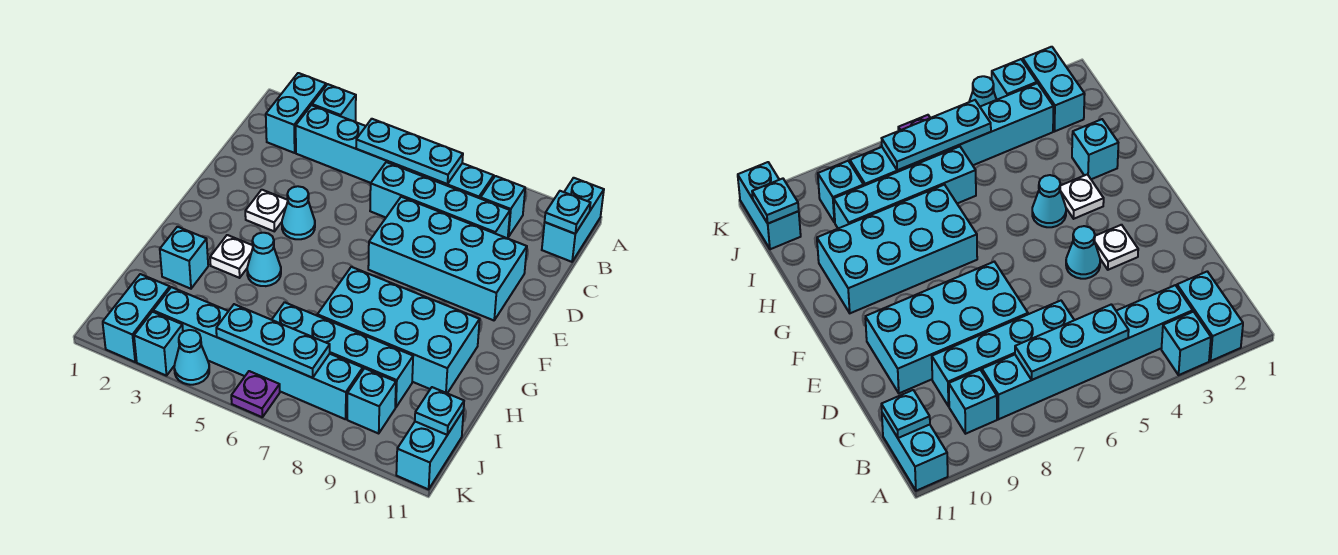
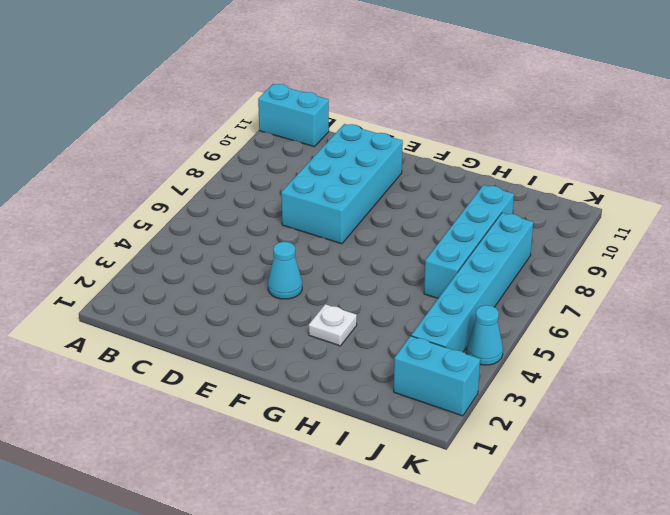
none -> cyan 1x2 brick [266,73,326,153]
none -> cyan 1x1 brick [312,84,356,122]
none -> cyan 1x6 brick [296,105,494,199]

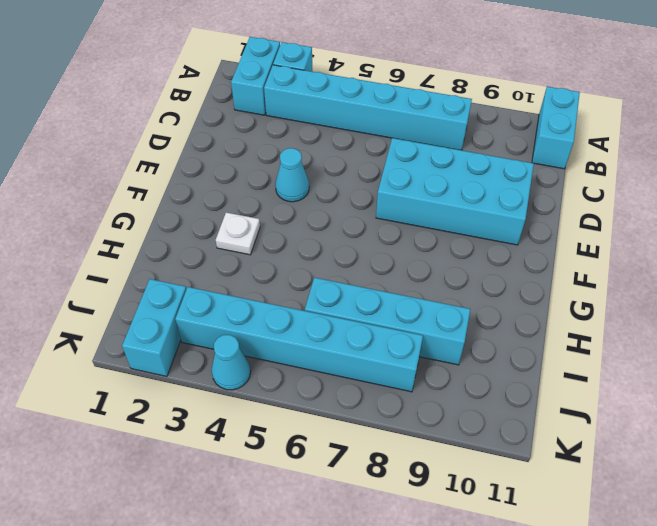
none -> cyan 1x1 brick [481,176,525,237]
none -> cyan 1x4 brick [370,162,510,238]
none -> white 1x1 plate [245,190,288,231]

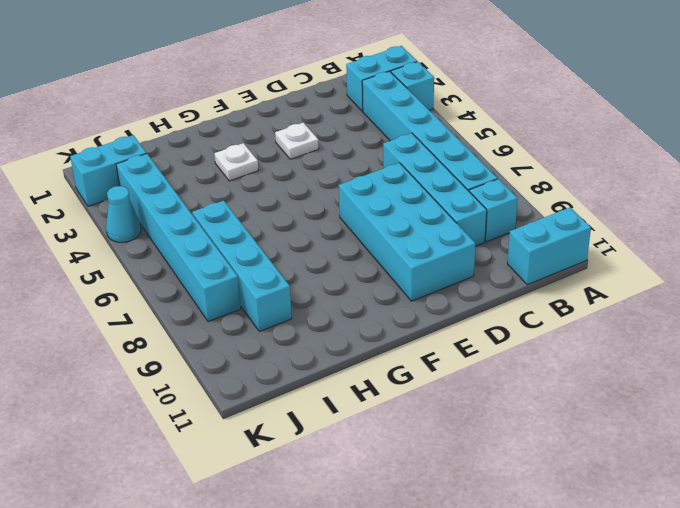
none -> cyan 1x1 cone [282,186,315,239]
none -> cyan 1x1 cone [247,233,281,286]
none -> cyan 2x4 brick [317,267,480,393]

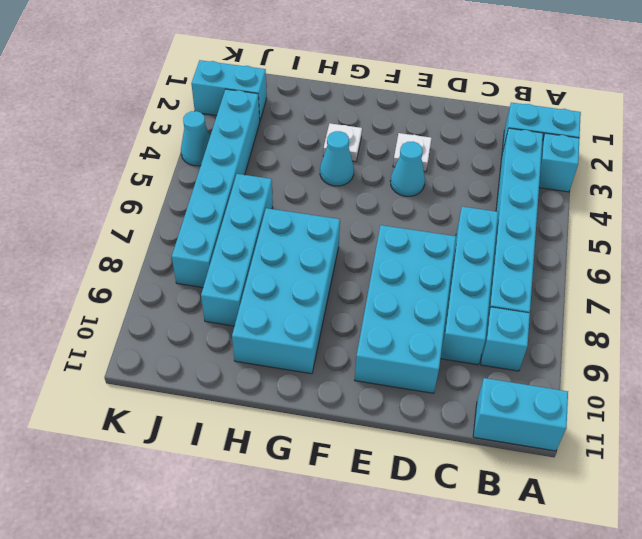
none -> cyan 1x1 brick [160,227,208,289]
none -> cyan 1x1 brick [347,368,396,433]
none -> cyan 1x2 brick [396,410,464,489]

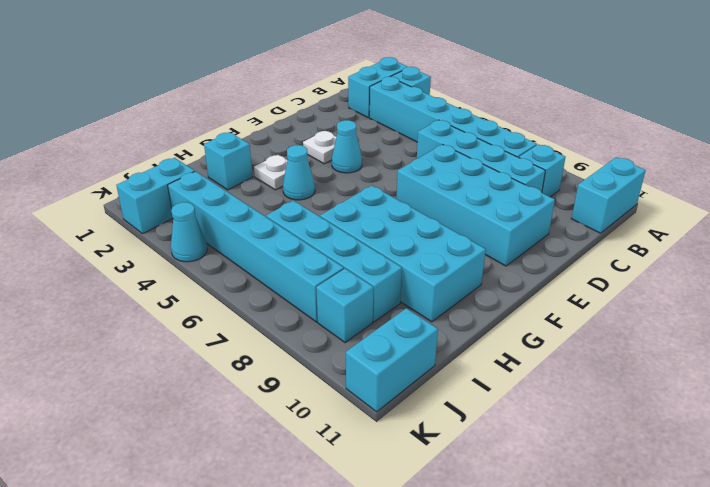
none -> cyan 1x1 brick [134,312,183,376]
none -> purple 1x1 plate [231,371,280,417]
none -> cyan 1x3 plate [356,119,463,184]

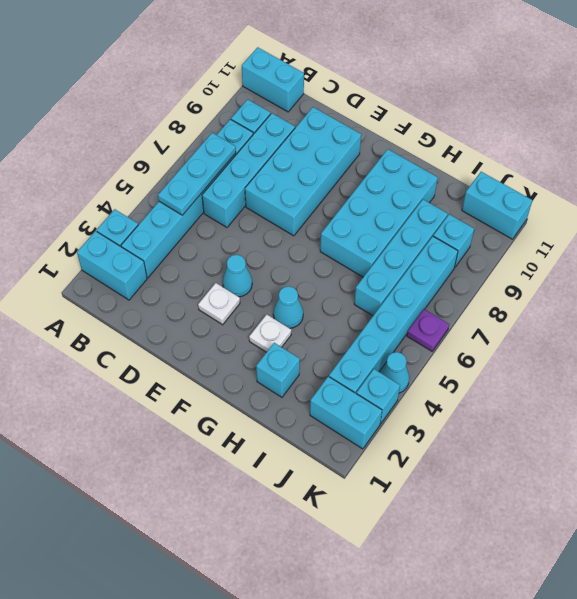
none -> cyan 1x1 plate [545,191,590,234]
none -> cyan 1x3 plate [216,304,330,378]
none -> cyan 1x1 plate [415,387,464,435]

